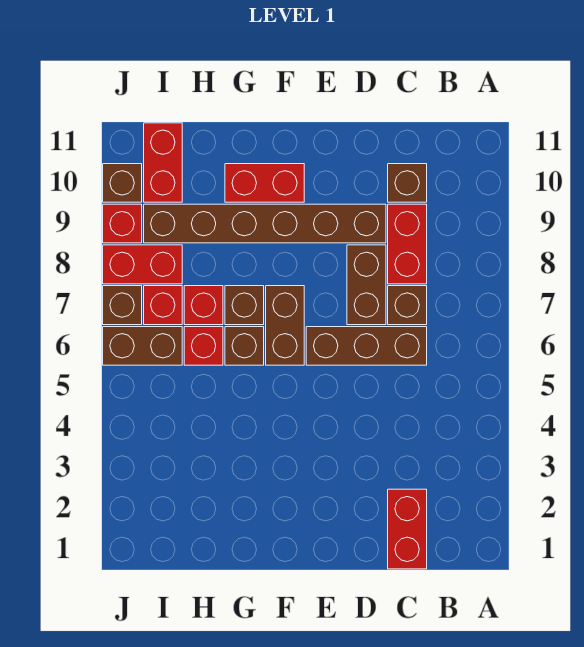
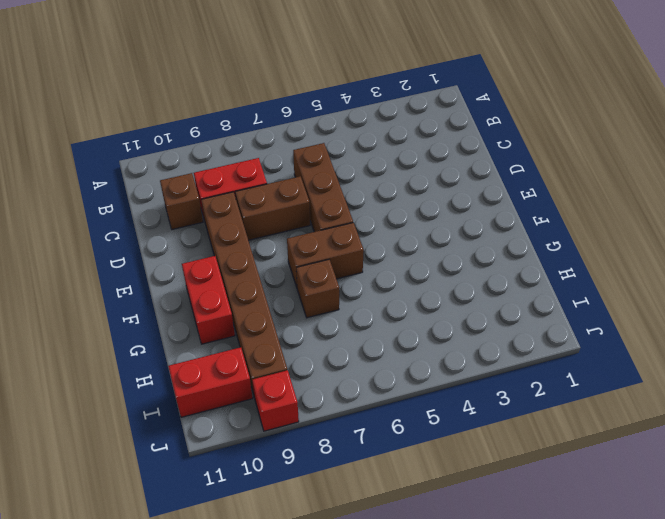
none -> red 1x2 brick [388,489,427,569]
none -> brown 1x1 brick [388,286,427,325]
none -> brown 1x1 brick [225,327,264,365]

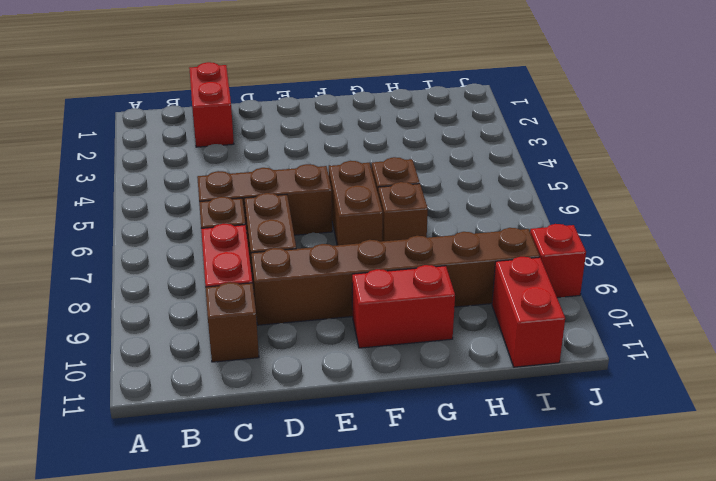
none -> red 1x1 brick [184,327,223,365]
none -> red 1x1 brick [184,286,223,325]
none -> brown 1x2 brick [103,327,182,365]

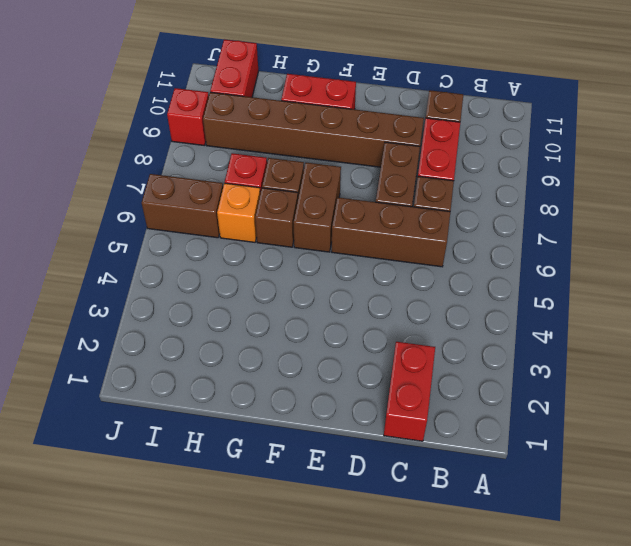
orange 1x1 brick [217,183,260,242] -> red 1x1 brick [184,327,223,365]
none -> red 1x1 brick [144,286,182,325]
none -> red 1x2 brick [103,245,182,284]
none -> brown 1x1 brick [103,286,142,325]

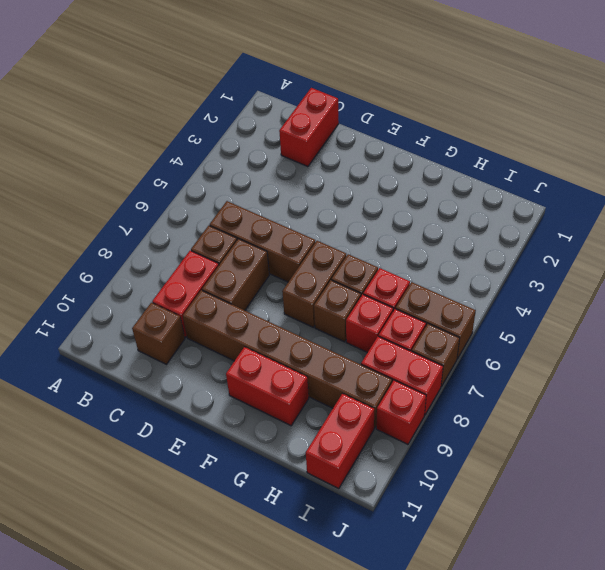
none -> brown 1x1 brick [103,164,142,202]

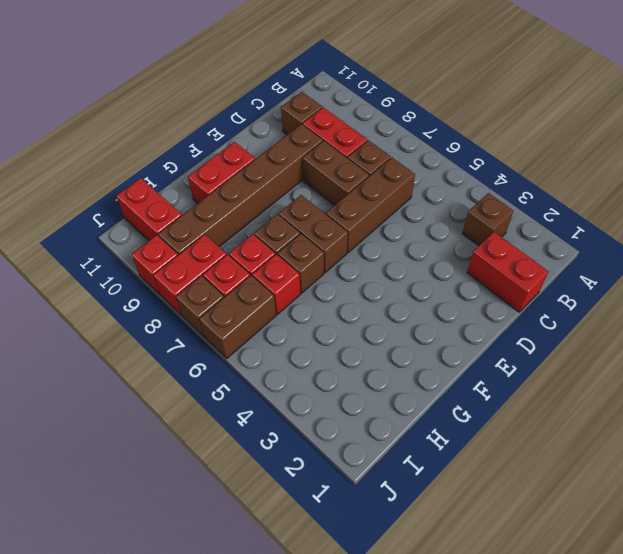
brown 1x1 brick [462,193,513,246] -> brown 1x1 brick moved to [103,164,142,202]

